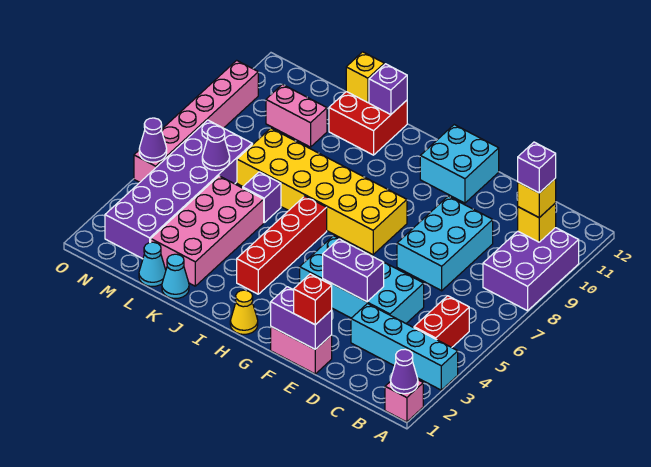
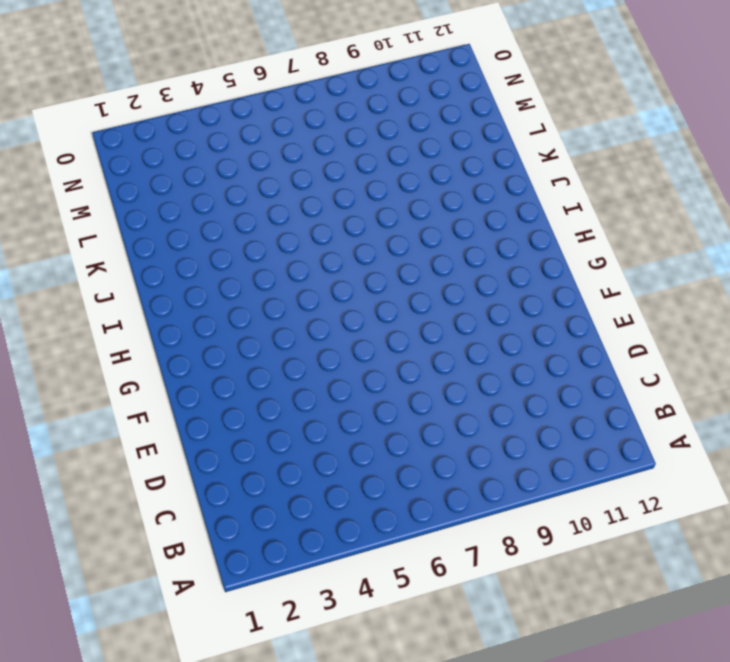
none -> pink 1x1 brick [385,380,423,422]
none -> cyan 1x4 brick [351,304,458,390]
none -> purple 2x3 brick [483,228,579,311]
none -> red 1x2 brick [414,296,469,347]

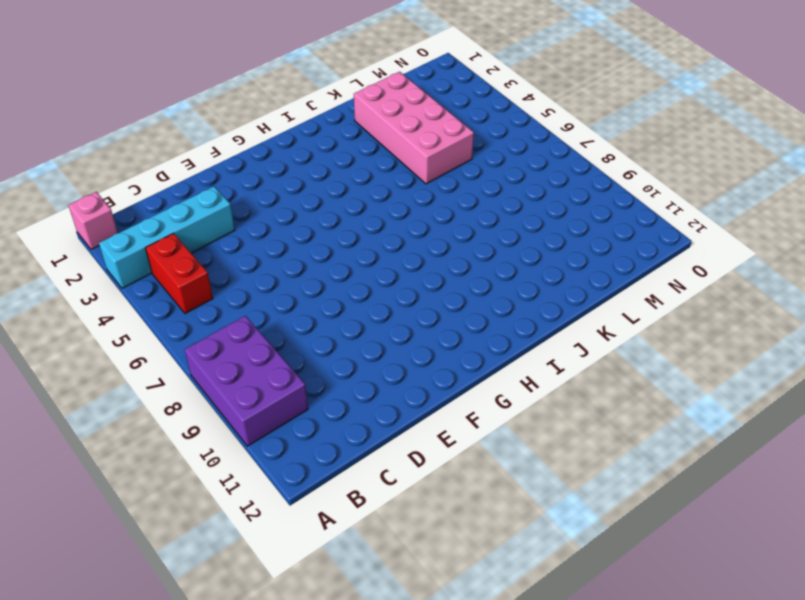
none -> cyan 2x4 brick [300,236,424,323]
none -> cyan 2x3 brick [397,196,493,291]
none -> pink 1x2 brick [271,327,332,374]
none -> cyan 2x2 brick [420,125,499,203]

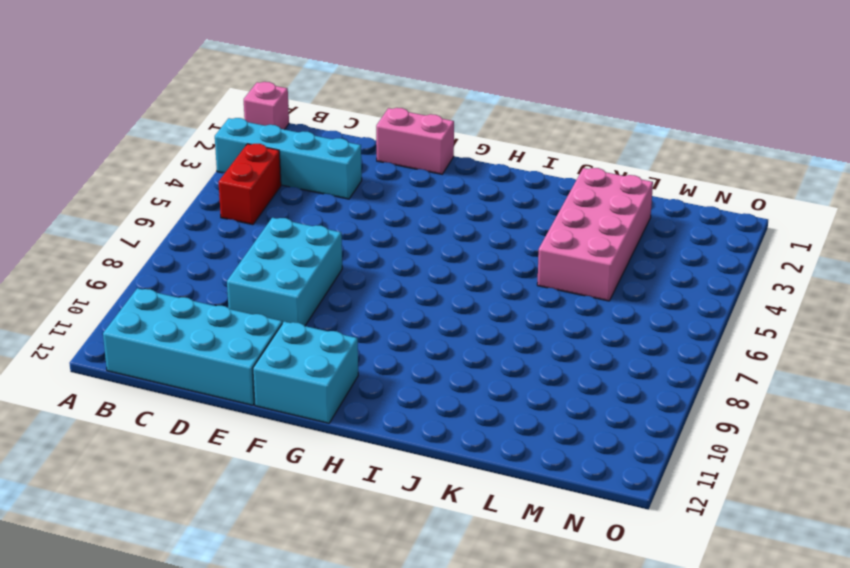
cyan 2x4 brick [103,288,282,405] -> cyan 2x4 brick moved to [300,236,424,323]
none -> purple 2x3 brick [483,228,579,311]
none -> yellow 2x6 brick [237,128,407,255]
none -> yellow 1x1 cone [230,290,258,334]
none -> red 1x4 brick [237,196,327,294]

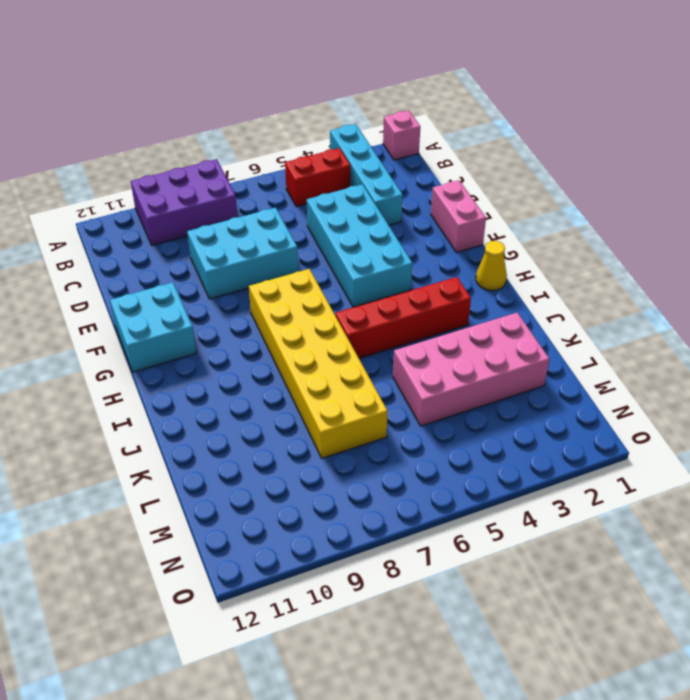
none -> red 2x2 brick [329,92,407,155]
none -> cyan 1x1 cone [162,254,189,298]
none -> purple 1x1 brick [243,172,281,222]
none -> cyan 1x1 cone [139,242,166,287]

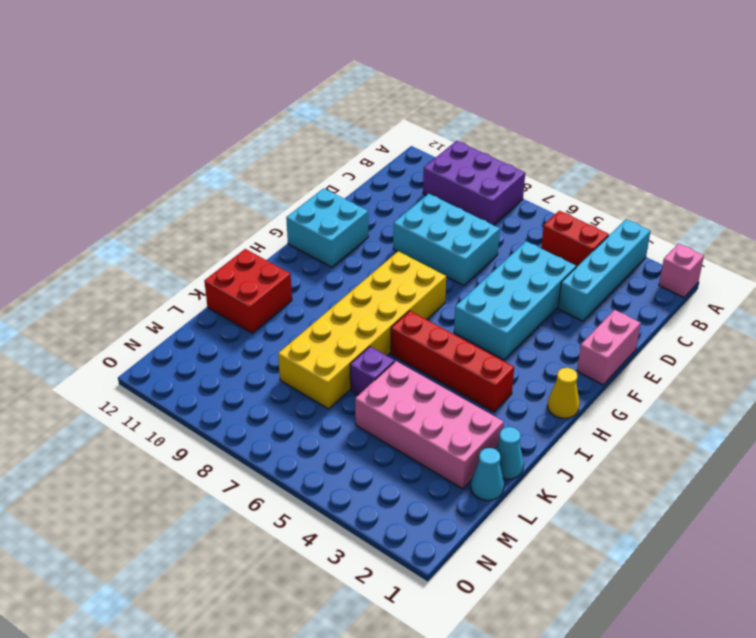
none -> pink 1x2 brick [266,84,327,147]
none -> purple 2x6 brick [105,120,252,259]
none -> pink 1x6 brick [134,60,258,182]
none -> purple 1x1 cone [391,349,418,394]

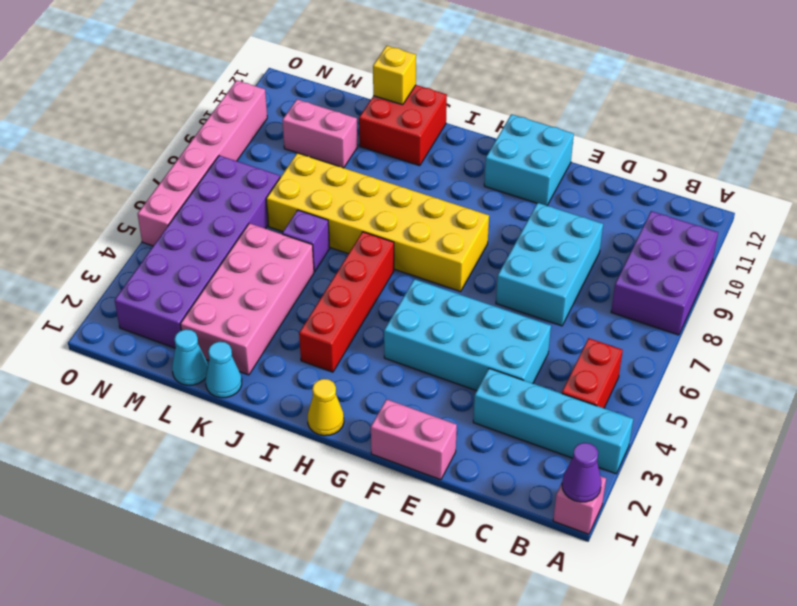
none -> yellow 1x1 brick [518,203,556,242]
none -> purple 1x2 brick [271,287,332,349]
none -> purple 1x2 brick [323,239,384,302]
none -> purple 1x1 brick [369,64,407,115]

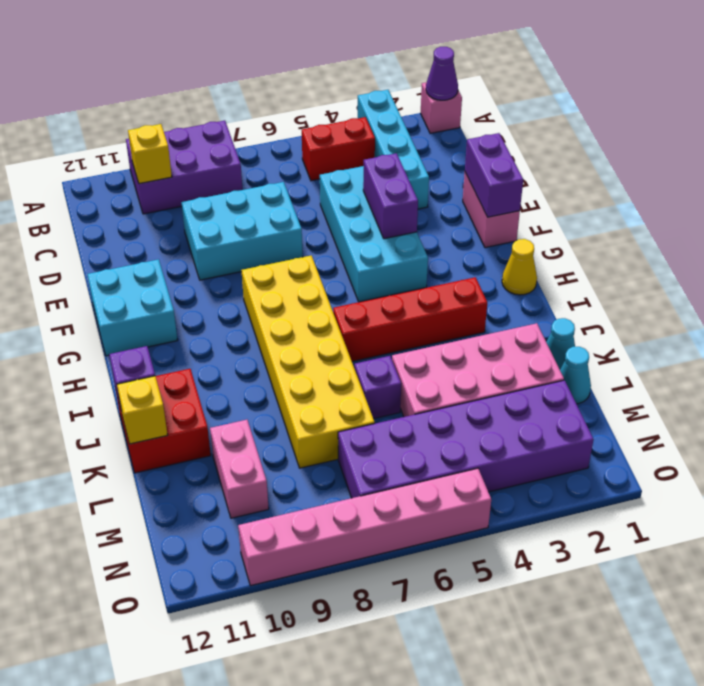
none -> purple 1x1 cone [202,126,230,170]
none -> purple 1x1 cone [139,118,167,162]
none -> yellow 1x1 brick [518,178,556,218]
none -> red 1x1 brick [294,274,332,325]

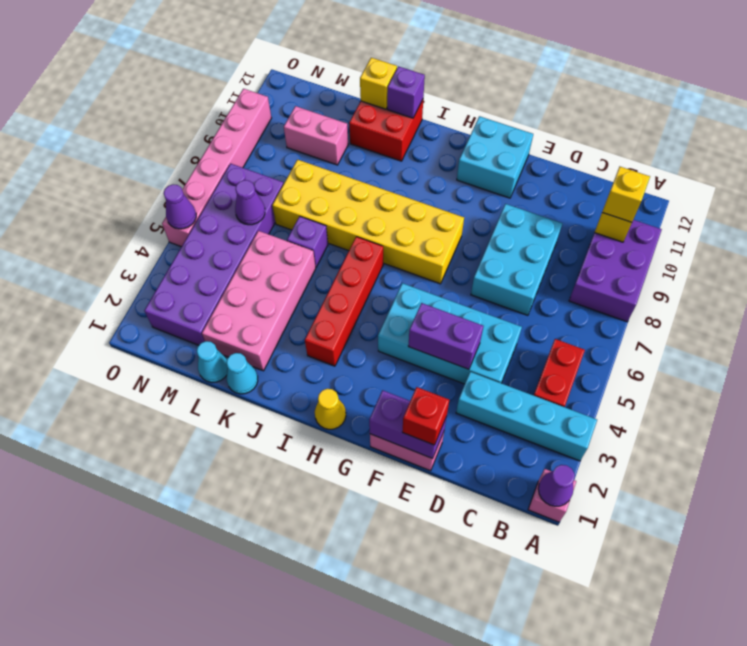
none -> purple 1x1 brick [518,142,556,193]

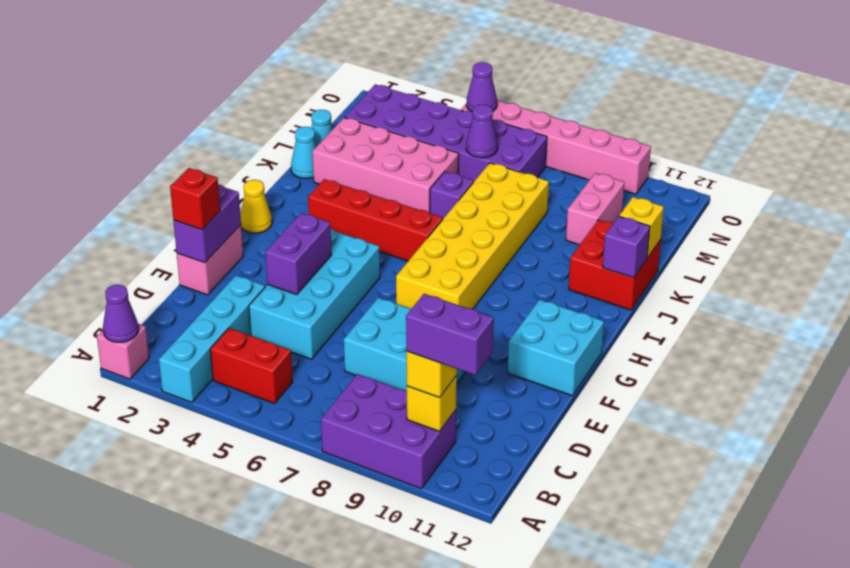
purple 1x2 brick [406,294,493,375] -> purple 1x1 brick [518,142,556,193]

